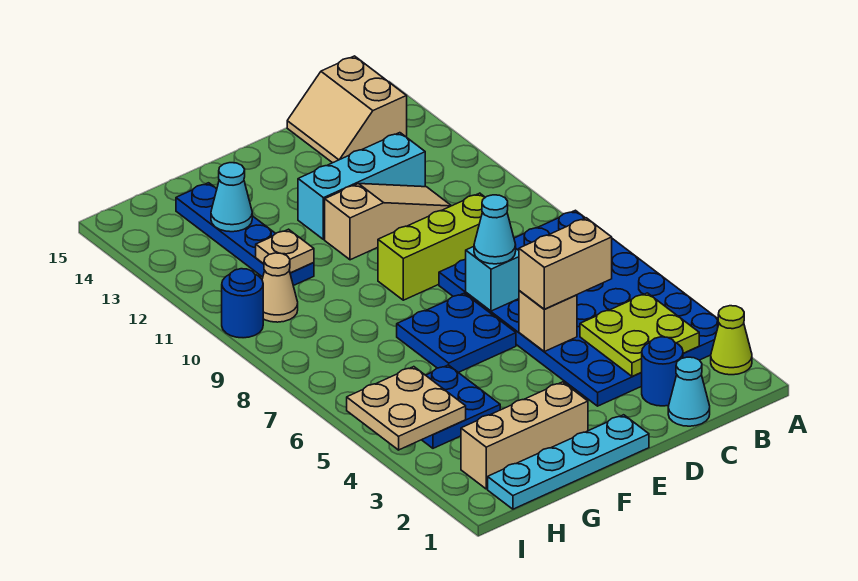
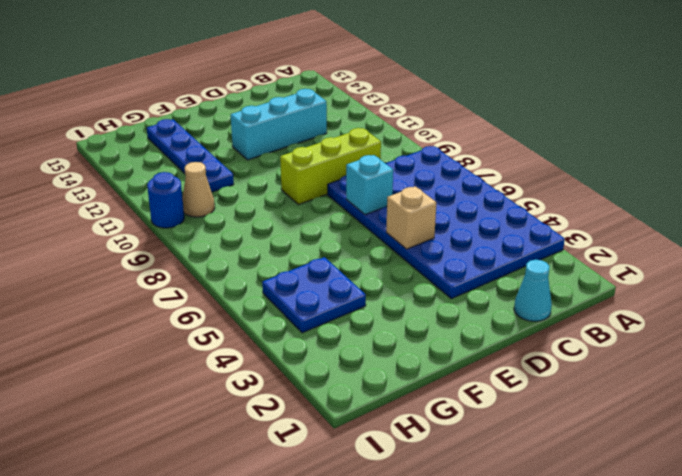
none -> lime 1x1 cone [711,306,752,375]
none -> tan 2x2 slope [287,56,407,163]
none -> blue 1x1 round brick [642,337,683,406]

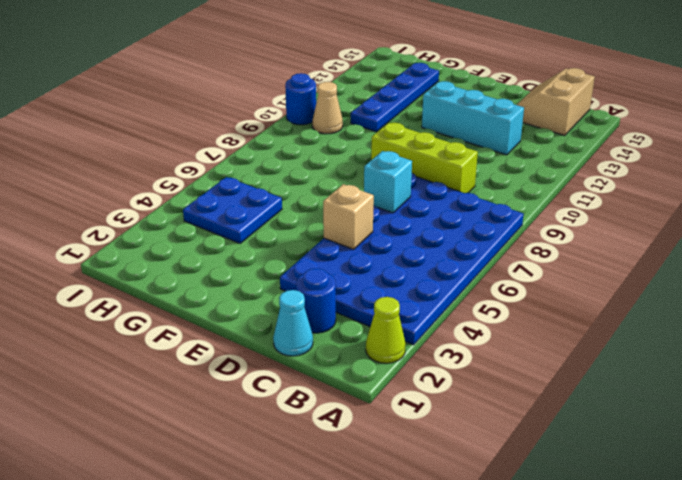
none -> tan 1x3 slope [325,184,451,260]
none -> cyan 1x4 plate [488,415,649,509]
none -> blue 2x2 plate [397,293,516,372]

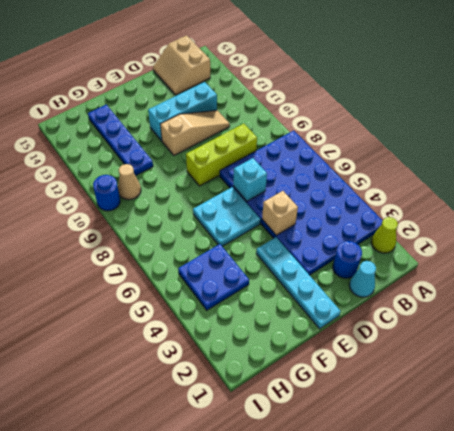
cyan 1x4 plate [256,237,340,329] -> cyan 1x4 plate turned to [488,415,649,509]
cyan 2x2 plate [193,187,260,246] -> blue 2x2 plate [397,293,516,372]
none -> tan 1x3 brick [461,382,588,489]
none -> lime 2x2 plate [580,293,699,376]
none -> tan 1x1 plate [256,229,314,273]

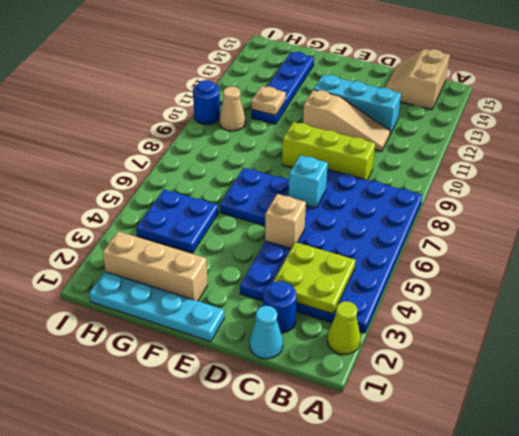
none -> cyan 1x1 cone [211,163,252,232]
none -> tan 2x2 plate [347,367,466,450]
none -> tan 1x2 brick [519,218,612,309]

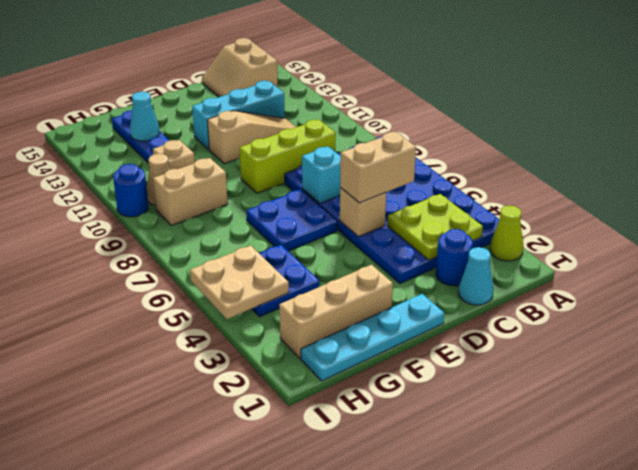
tan 1x2 brick [153,158,228,226] -> none
none -> cyan 1x1 cone [474,195,516,264]

